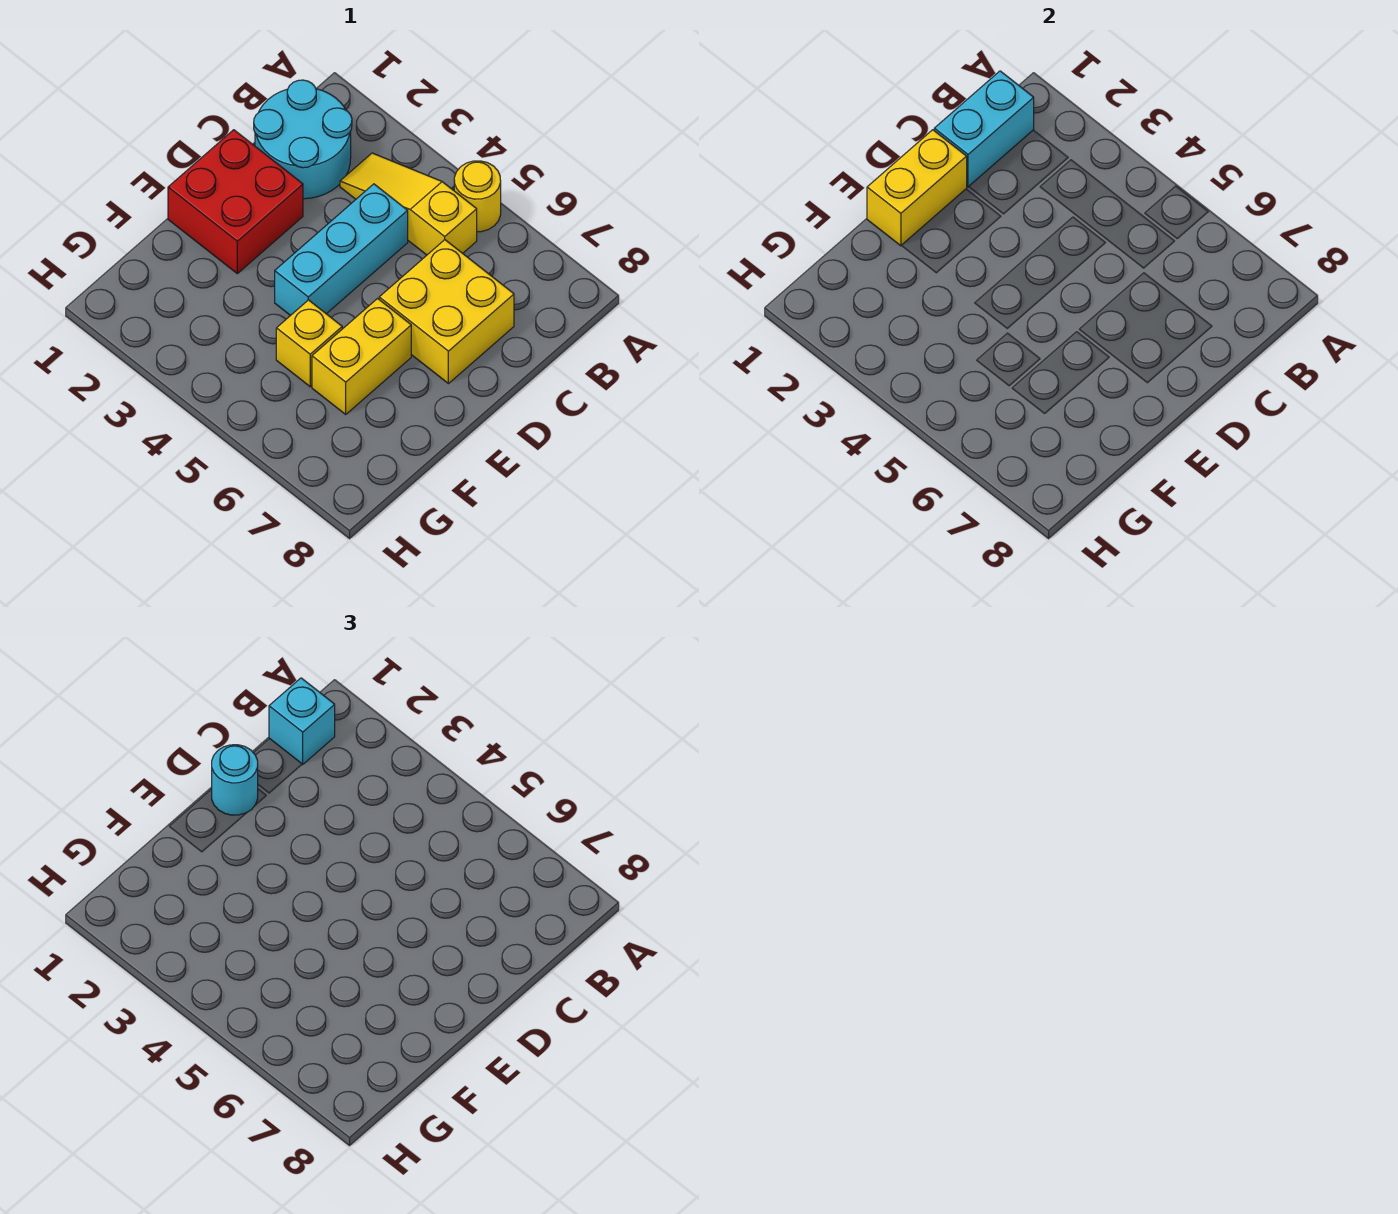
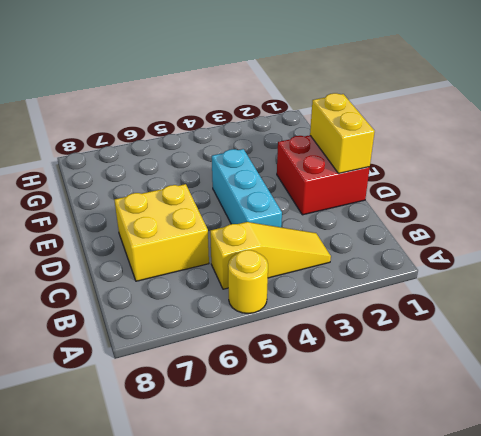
none -> cyan 2x2 round brick [254,80,352,199]
none -> yellow 1x2 brick [312,299,411,414]
none -> yellow 1x1 brick [276,300,342,387]

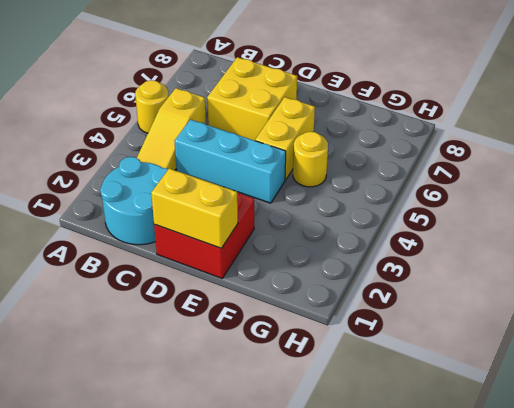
yellow 1x2 brick [255,97,315,180] -> yellow 1x2 brick turned to [312,299,411,414]
yellow 1x1 round brick [293,132,328,187] -> yellow 1x1 brick [276,300,342,387]
none -> cyan 1x2 brick [934,71,1034,187]
none -> cyan 1x1 brick [269,678,335,764]
none -> cyan 1x1 round brick [212,745,258,815]

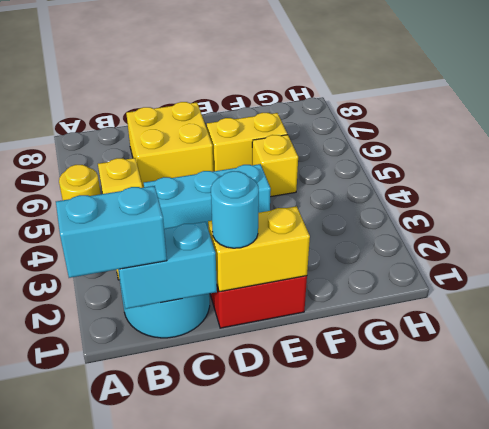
cyan 1x2 brick [56,186,167,278] -> cyan 1x1 brick [269,678,335,764]

